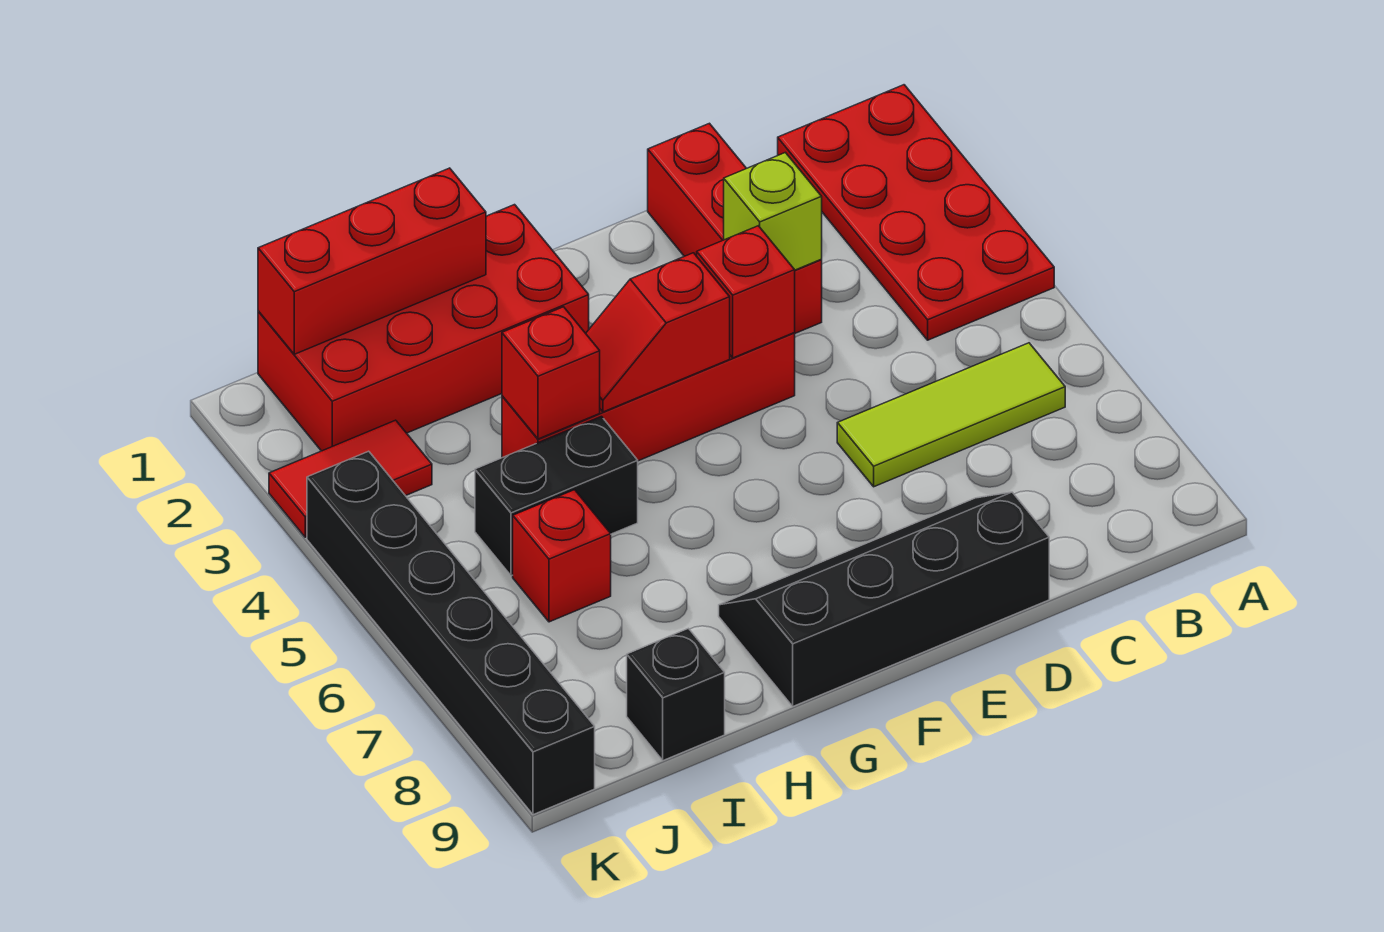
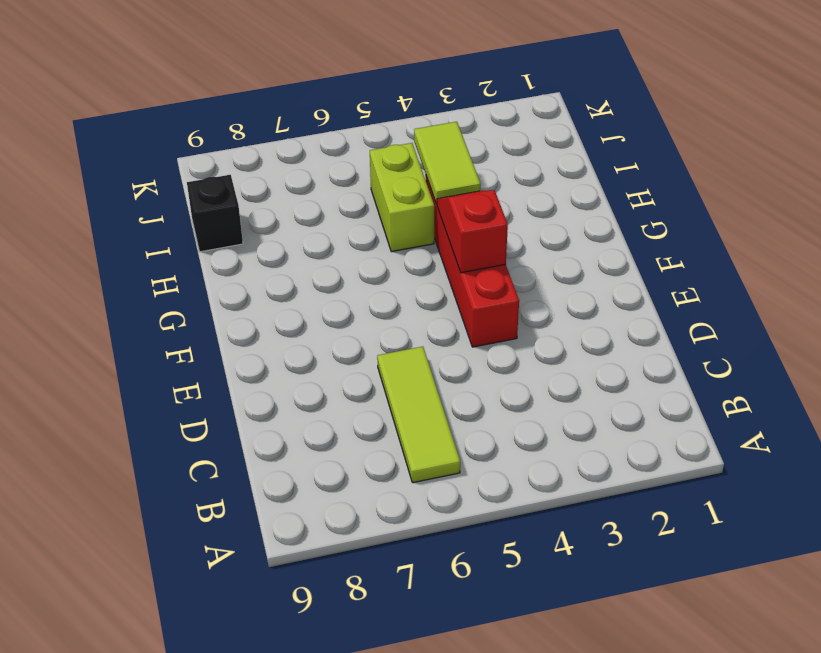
lime 1x2 tile [414,122,481,204] -> red 1x1 brick [502,307,600,439]
lime 1x2 brick [370,143,434,252] -> black 1x2 brick [475,417,638,576]
none -> red 2x4 plate [778,85,1054,340]
none -> red 1x3 brick [648,123,822,333]
none -> black 2x4 slope [719,492,1049,706]

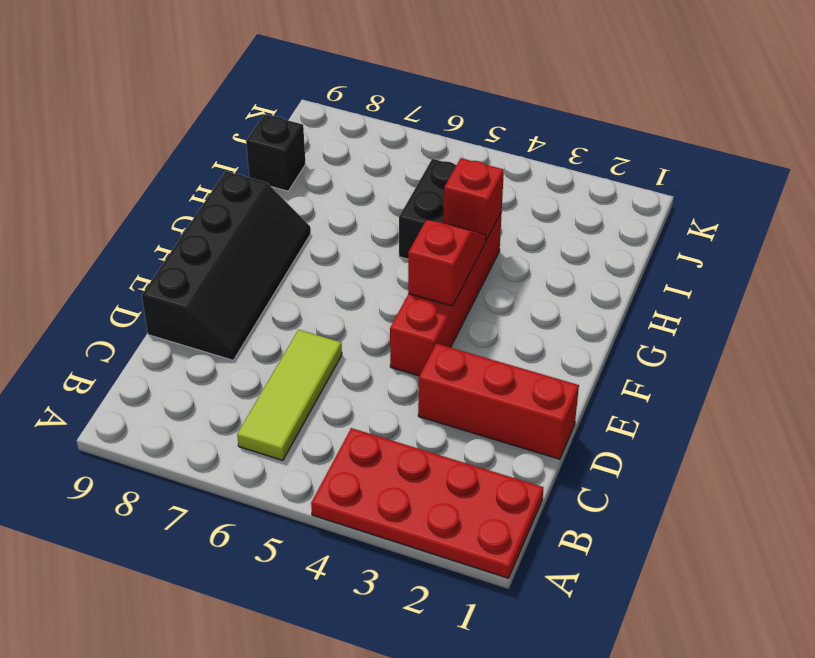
none -> red 2x4 brick [258,205,589,451]
none -> red 1x1 brick [513,490,611,622]
none -> red 1x2 tile [269,420,432,537]

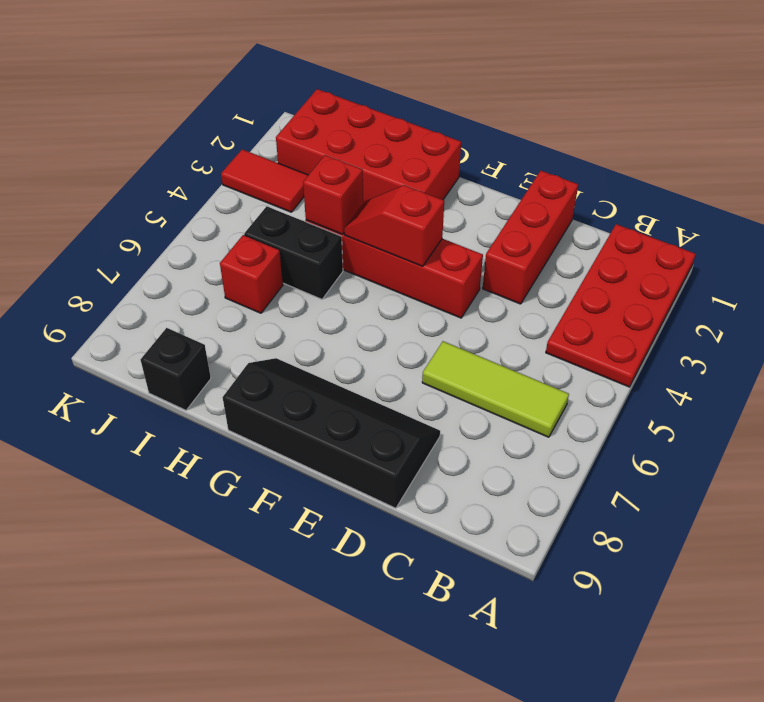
none -> black 1x6 brick [307,451,595,815]
none -> lime 1x1 brick [724,153,822,270]
none -> red 1x1 brick [697,226,795,358]

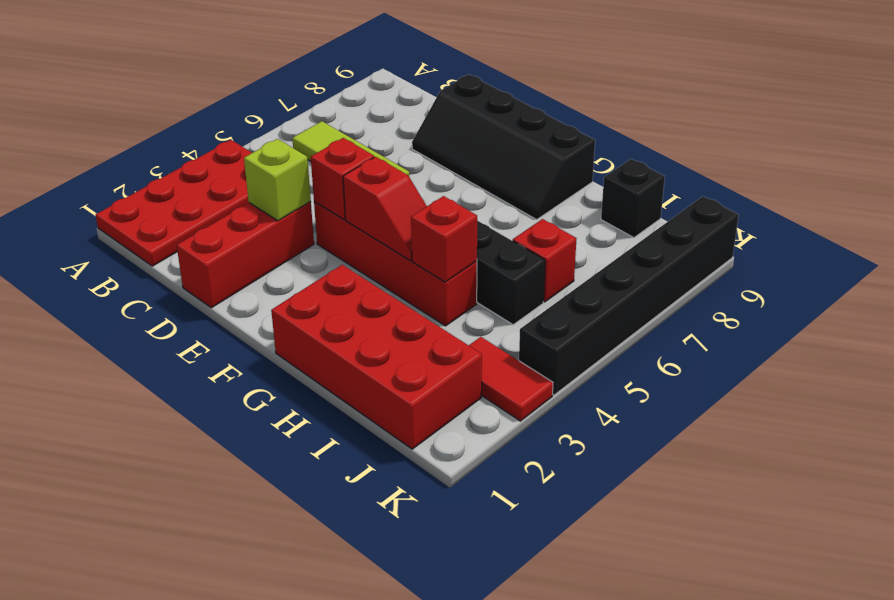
none -> red 1x3 brick [258,168,486,354]

